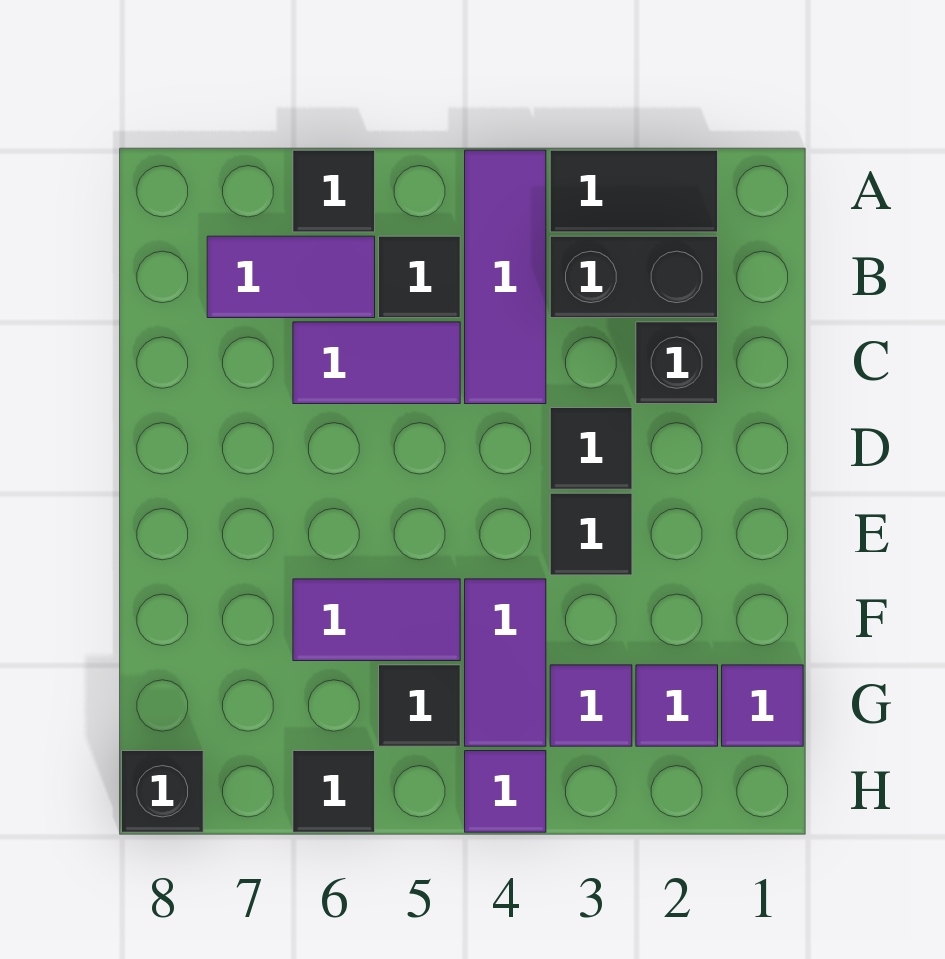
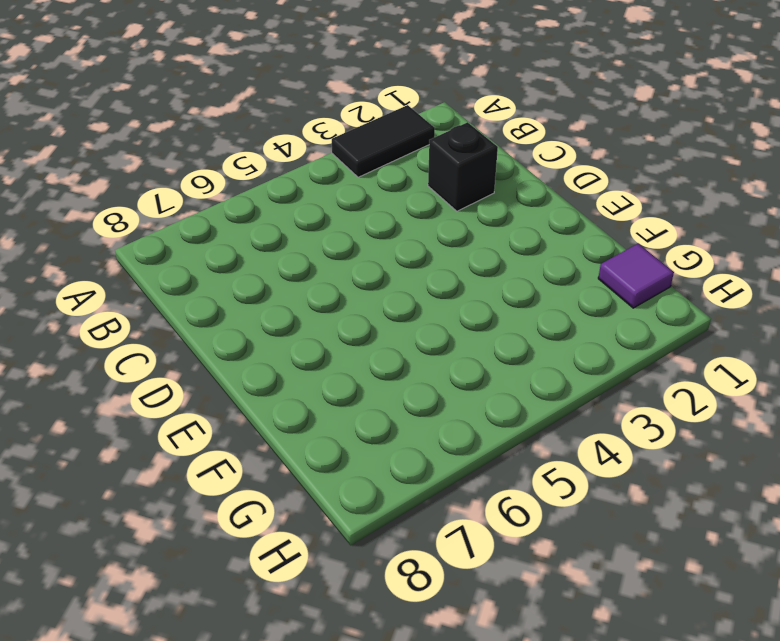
none -> purple 1x3 tile [465,150,546,404]
none -> black 1x1 tile [293,150,375,232]
none -> black 1x2 brick [550,236,718,318]

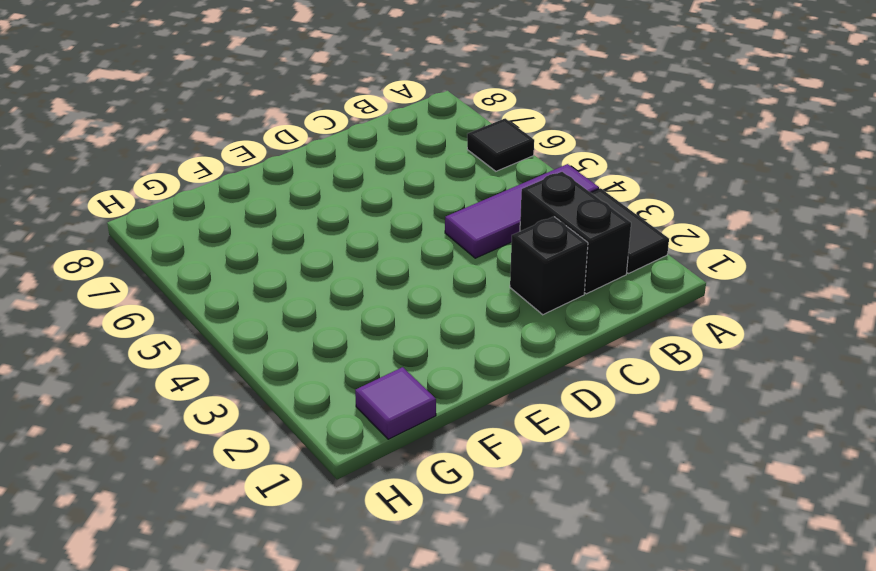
none -> black 1x1 tile [379,236,460,318]
none -> purple 1x2 tile [207,236,375,318]
none -> purple 1x2 tile [293,322,460,404]

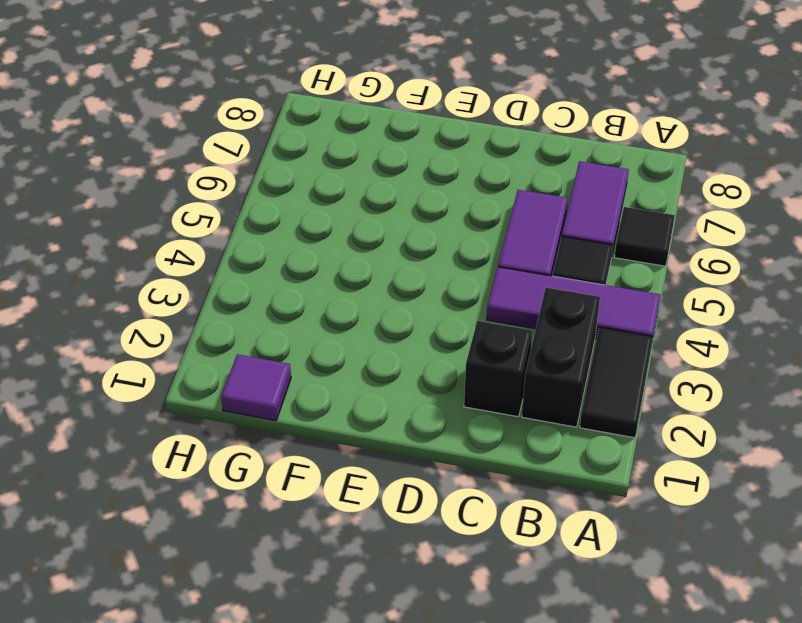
none -> black 1x1 tile [550,408,632,489]
none -> black 1x1 tile [550,493,632,575]
none -> purple 1x2 tile [465,579,546,746]

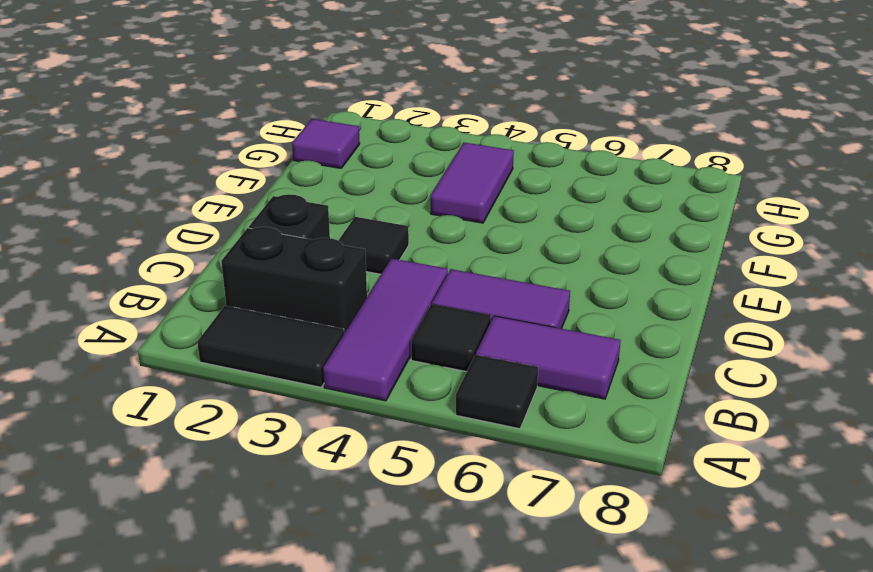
none -> black 1x1 tile [550,493,632,575]
none -> purple 1x2 tile [293,579,460,661]
none -> purple 1x1 tile [636,665,718,746]

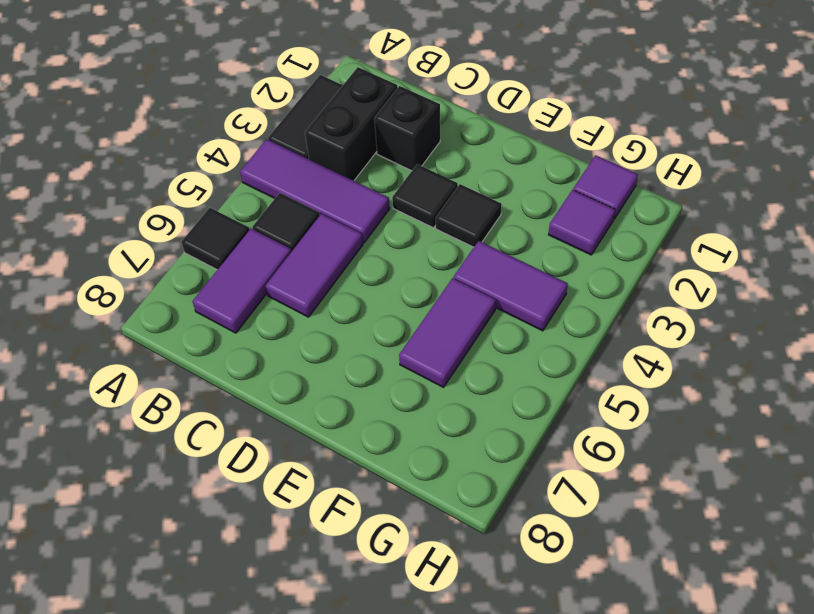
none -> purple 1x1 tile [550,665,632,746]
none -> black 1x1 tile [379,665,460,746]
none -> purple 1x1 tile [465,751,546,832]

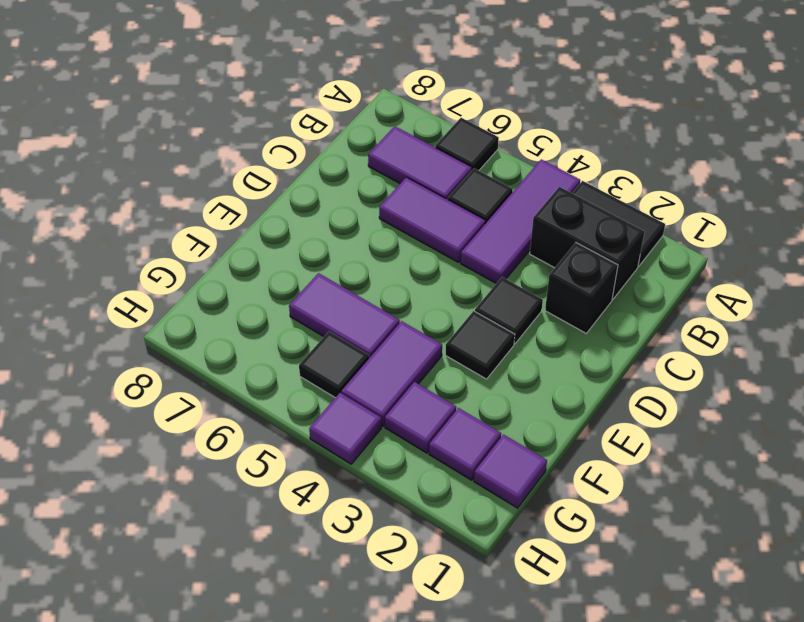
none -> black 1x1 tile [293,751,375,832]
none -> black 1x1 brick [122,751,203,832]

